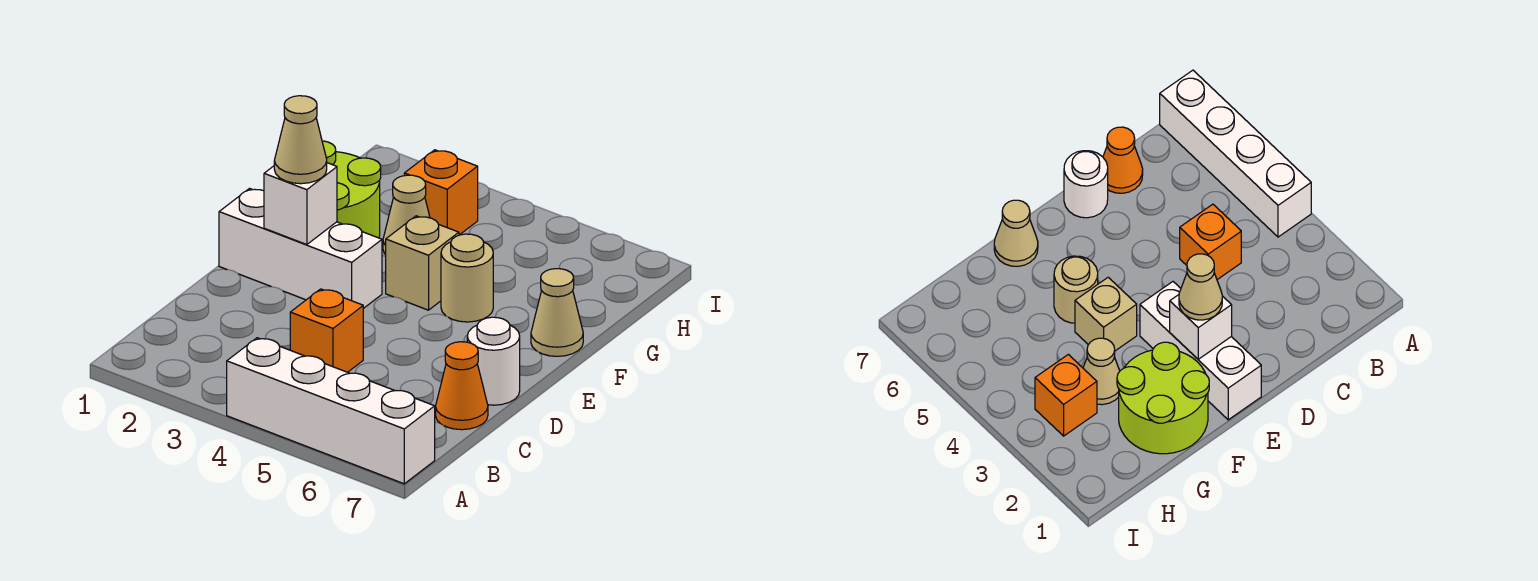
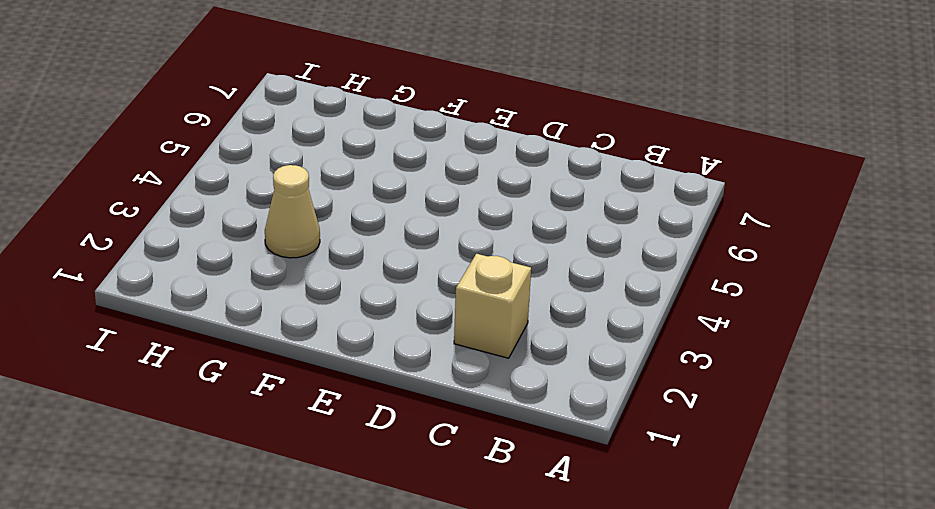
tan 1x1 brick [454,254,531,358] -> tan 1x1 brick moved to [386,216,459,310]
none -> white 1x4 brick [227,338,435,484]
none -> orange 1x1 brick [290,289,363,372]
none -> orange 1x1 cone [436,342,488,430]

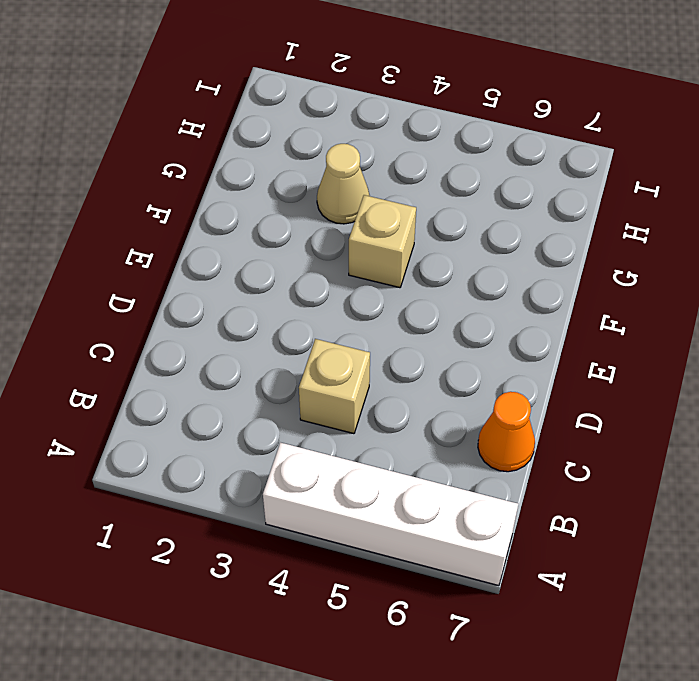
tan 1x1 brick [299,339,370,434] -> orange 1x1 brick [290,289,363,372]
none -> white 1x1 round brick [467,317,520,405]
none -> white 1x3 brick [219,189,382,309]
none -> lime 2x2 round brick [322,141,381,238]

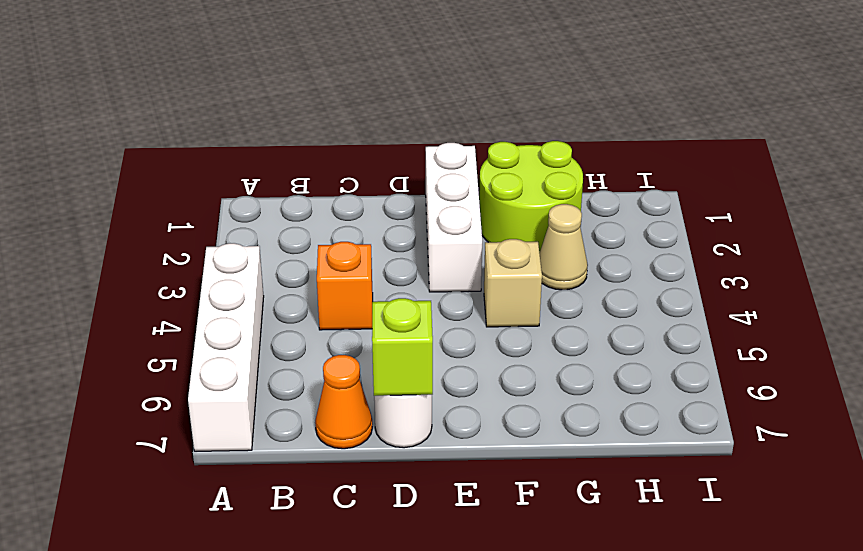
lime 1x1 brick [372,298,433,396] -> none
none -> tan 1x1 round brick [441,234,493,322]
none -> tan 1x1 cone [531,268,583,356]
none -> orange 1x1 brick [404,150,478,235]

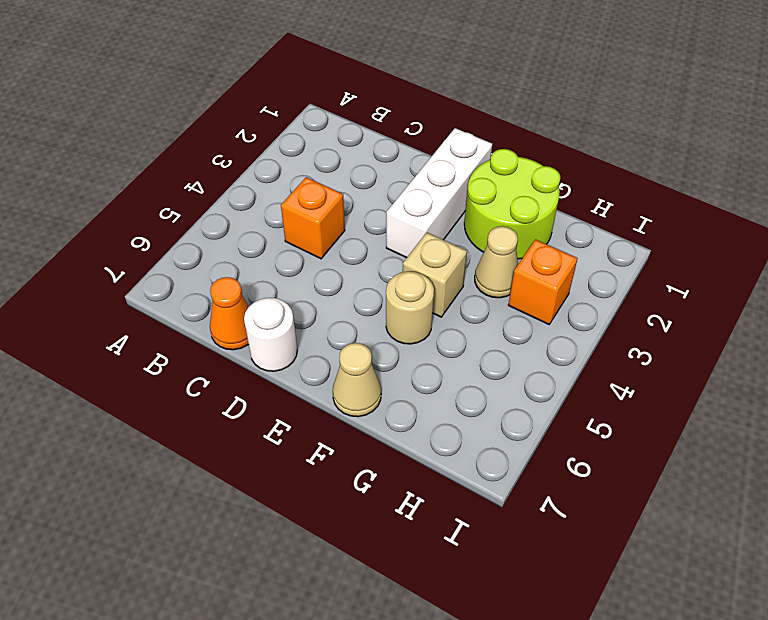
none -> white 1x4 brick [227,338,435,484]
none -> white 1x1 brick [264,163,337,245]
none -> tan 1x1 cone [274,96,327,184]

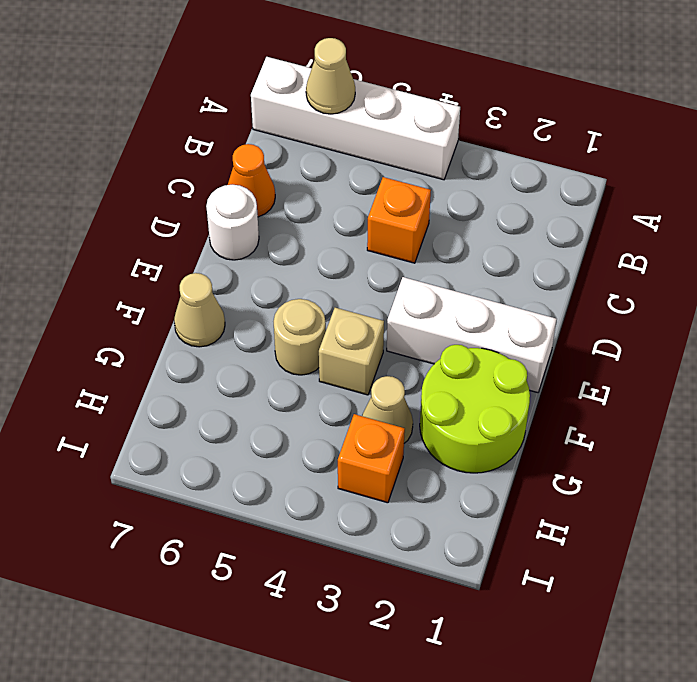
tan 1x1 cone [306,38,355,114] -> tan 1x1 cone moved to [274,96,327,184]
none -> white 1x1 brick [264,163,337,245]

